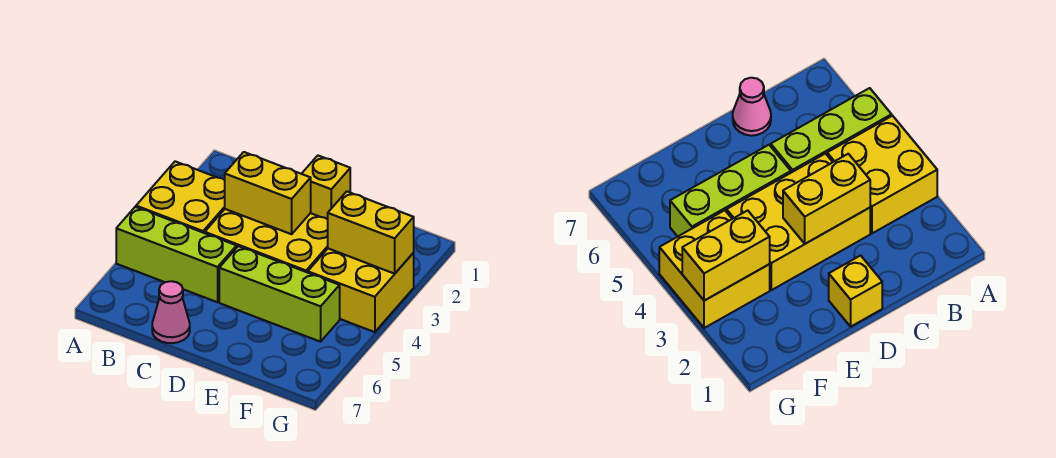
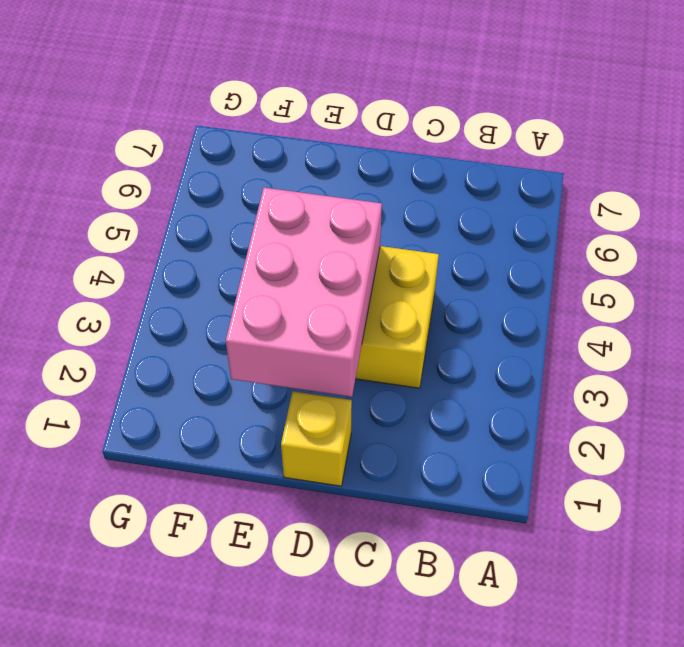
pink 2x3 brick [226,188,382,397] -> yellow 1x2 brick [225,152,311,234]
none -> yellow 2x2 brick [136,161,225,233]
none -> lime 1x3 brick [116,207,237,302]

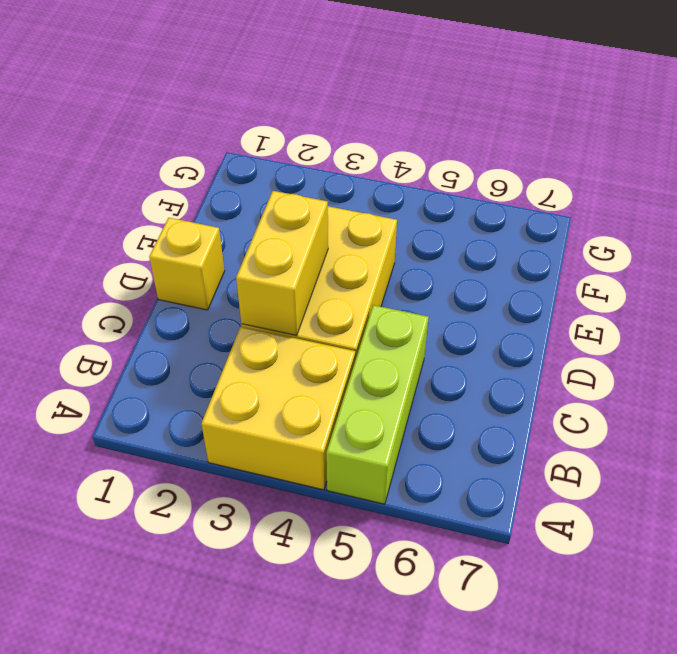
none -> pink 1x1 cone [152,281,190,343]
none -> lime 1x3 brick [219,246,340,342]

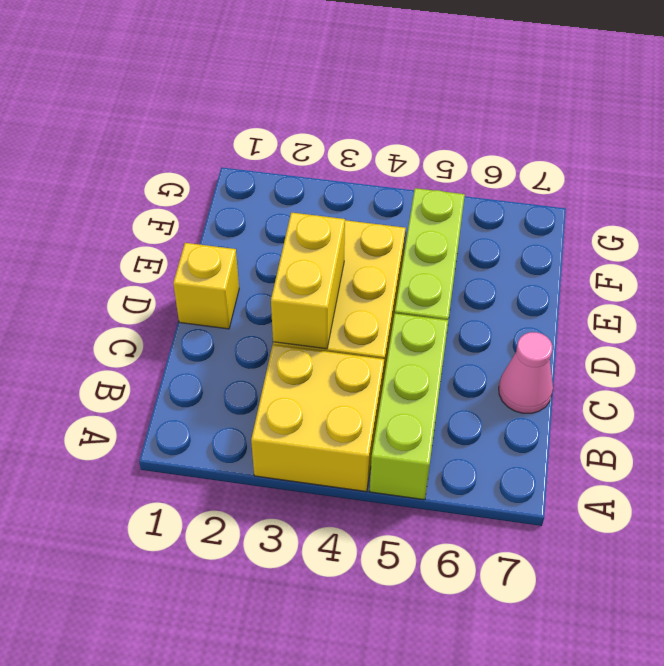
none -> yellow 2x2 brick [308,249,414,332]
none -> yellow 1x2 brick [328,191,414,274]

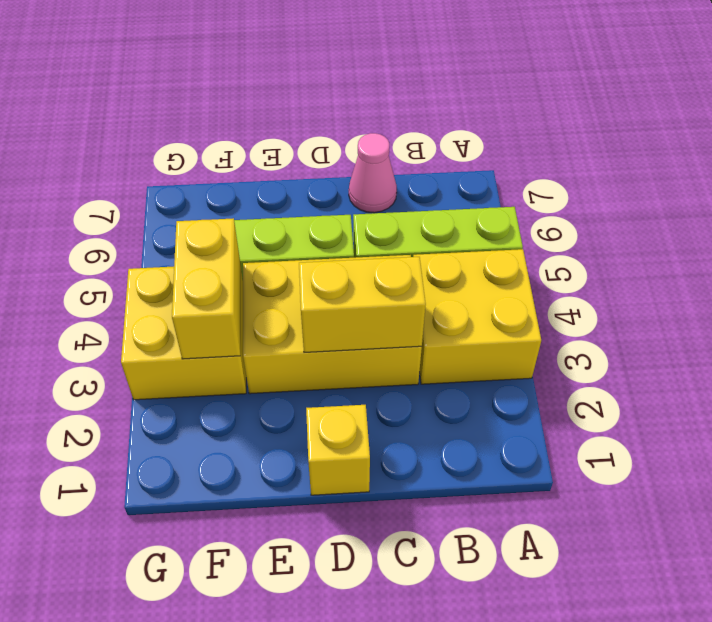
yellow 1x2 brick [172,218,240,359] -> yellow 1x2 brick turned to [328,191,414,274]

